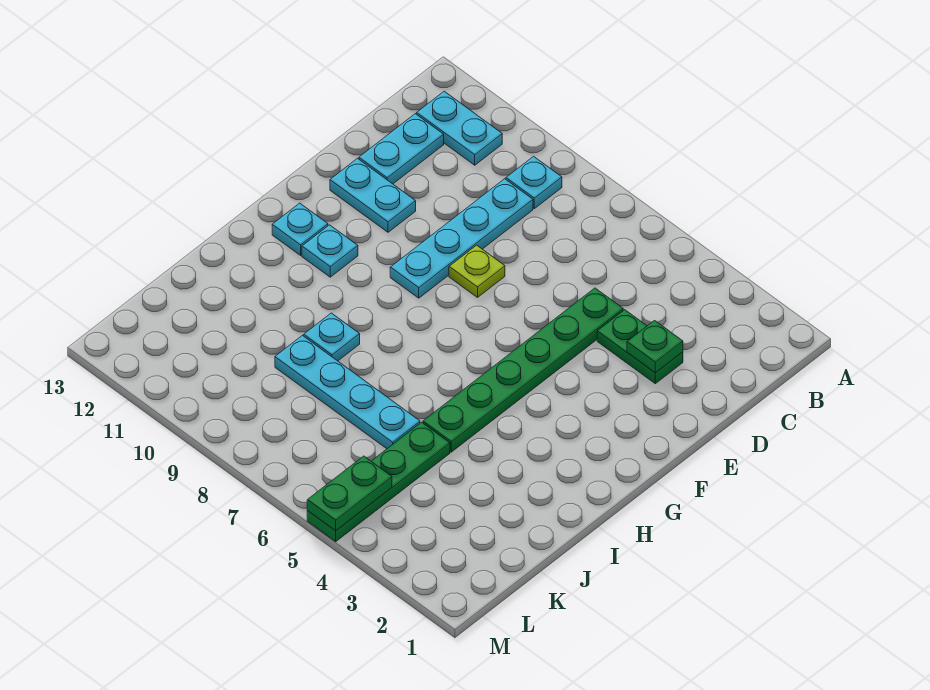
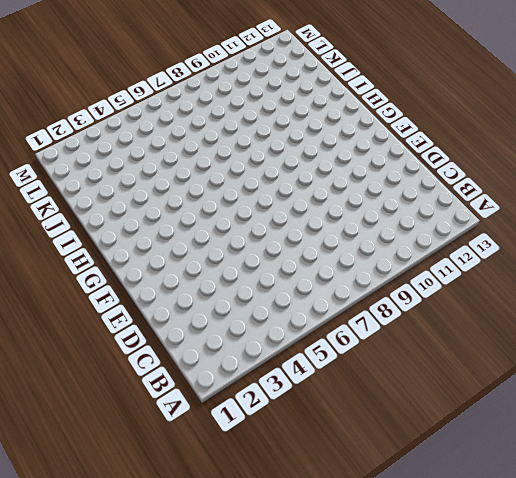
none -> cyan 1x1 plate [506,156,562,209]
none -> cyan 1x2 plate [417,91,502,165]
none -> cyan 1x4 plate [390,179,533,298]

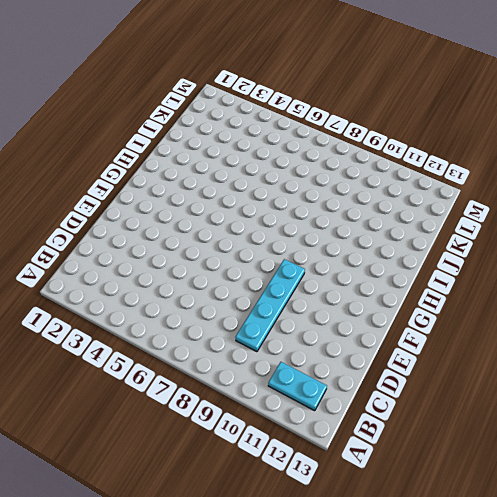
none -> cyan 1x1 plate [506,156,562,209]
none -> cyan 1x2 plate [359,114,444,184]
none -> green 1x2 plate [597,310,683,384]

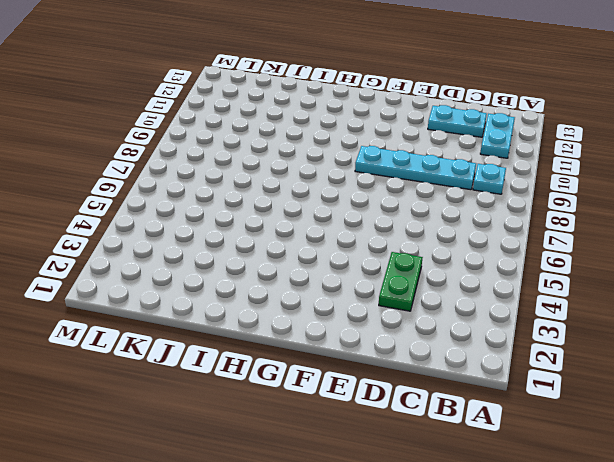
none -> green 1x6 plate [423,288,623,452]
none -> lime 1x1 plate [449,245,505,297]
none -> cyan 1x2 plate [330,159,416,232]

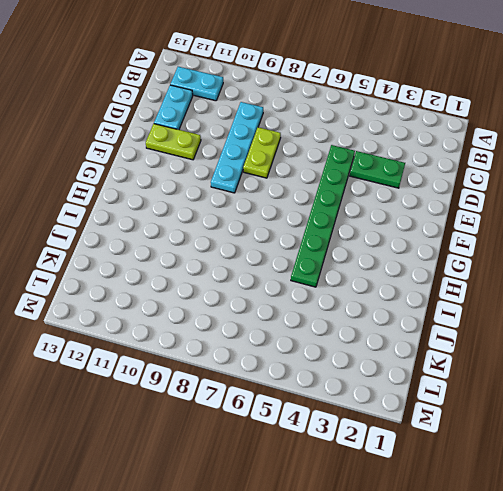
lime 1x2 plate [243,127,281,178] -> lime 1x1 plate [449,245,505,297]
lime 1x2 plate [146,124,201,160] -> cyan 1x2 plate [330,159,416,232]
none -> cyan 1x1 plate [506,156,562,209]
none -> cyan 1x1 plate [302,225,358,277]
none -> cyan 1x1 plate [272,203,328,255]

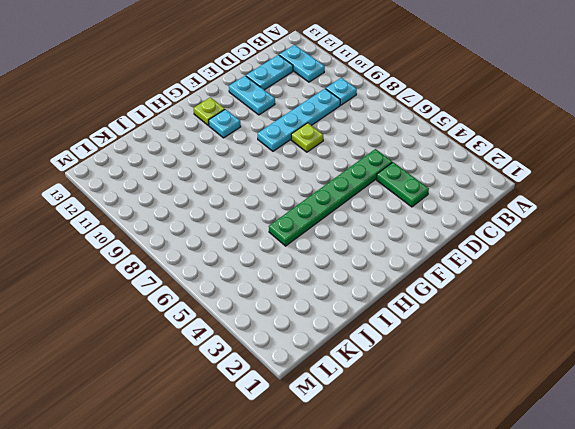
lime 1x1 plate [194,97,225,125] -> cyan 1x1 plate [272,203,328,255]
none -> cyan 1x1 plate [304,313,360,361]
none -> green 1x4 plate [307,422,450,541]
none -> cyan 1x4 plate [275,335,420,449]

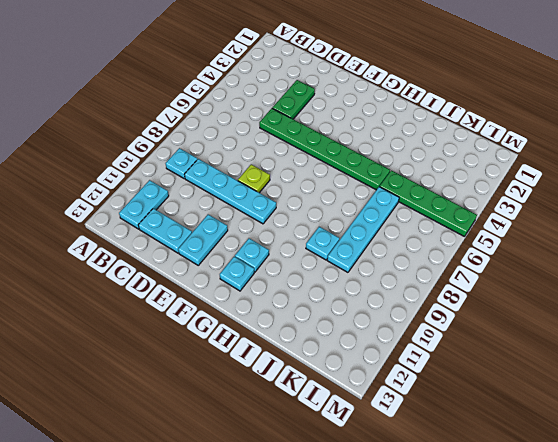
none -> green 1x1 plate [627,321,683,373]
none -> green 1x2 plate [307,456,392,531]

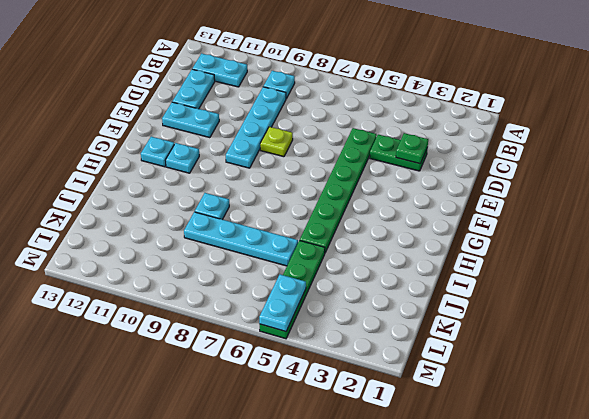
cyan 1x2 plate [259,274,306,331] -> green 1x2 plate [307,456,392,531]

